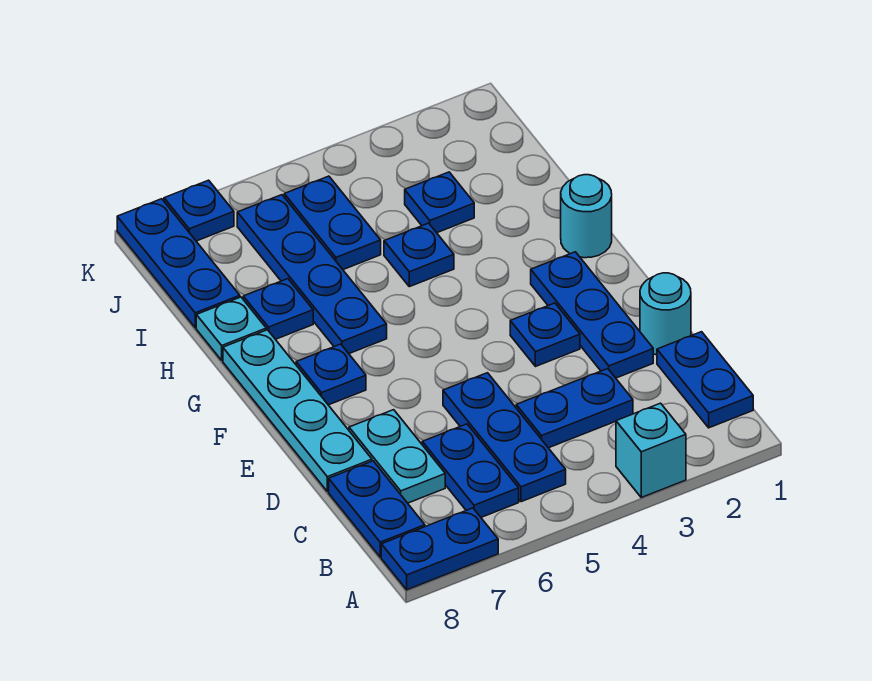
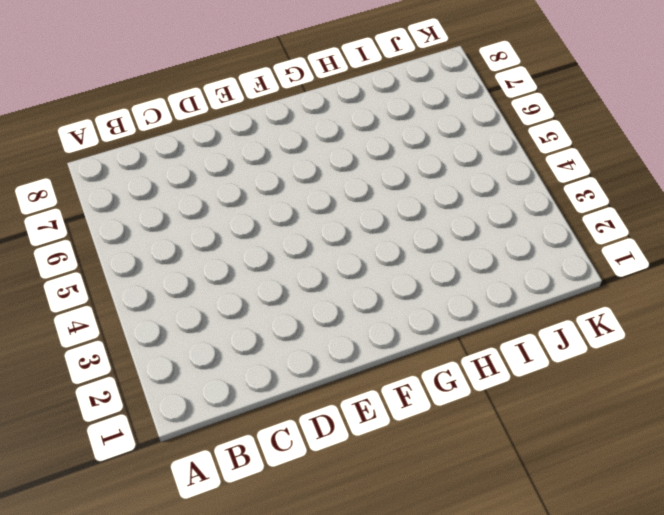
none -> cyan 1x1 brick [616,403,686,497]
none -> blue 1x2 plate [381,508,498,590]
none -> blue 1x2 plate [657,332,753,428]

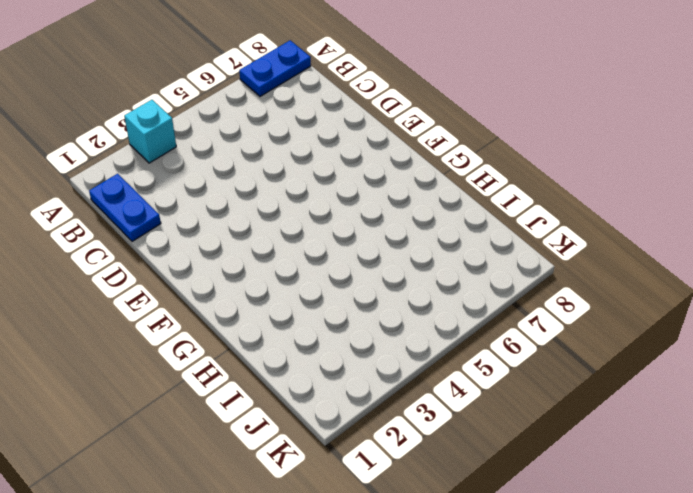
none -> blue 1x3 plate [443,373,566,502]
none -> blue 1x2 plate [422,424,519,517]
none -> blue 1x2 plate [329,461,425,557]

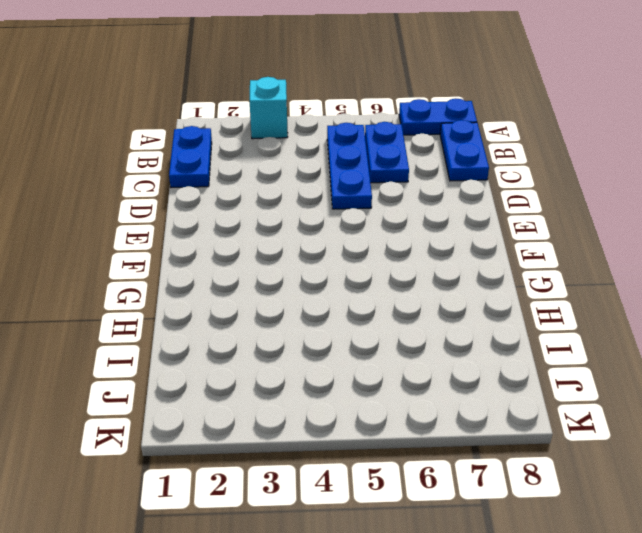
none -> blue 1x2 plate [516,369,633,448]
none -> cyan 1x2 plate [349,410,445,503]
none -> cyan 1x1 round brick [640,273,691,355]

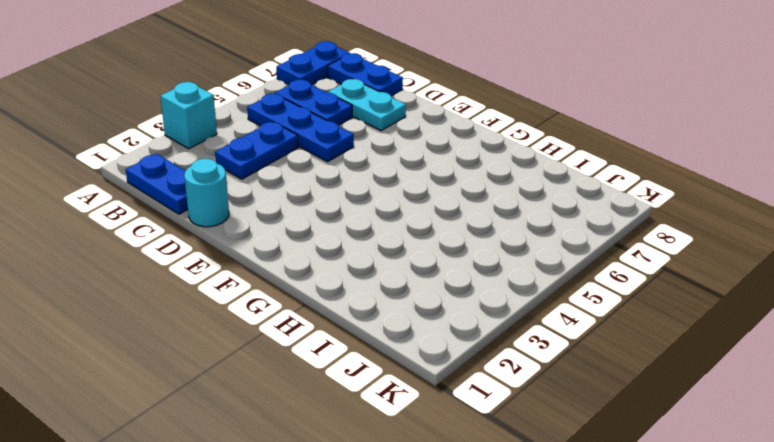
none -> blue 1x3 plate [531,252,653,378]
none -> cyan 1x4 plate [223,330,372,492]
none -> blue 1x1 plate [510,303,580,367]

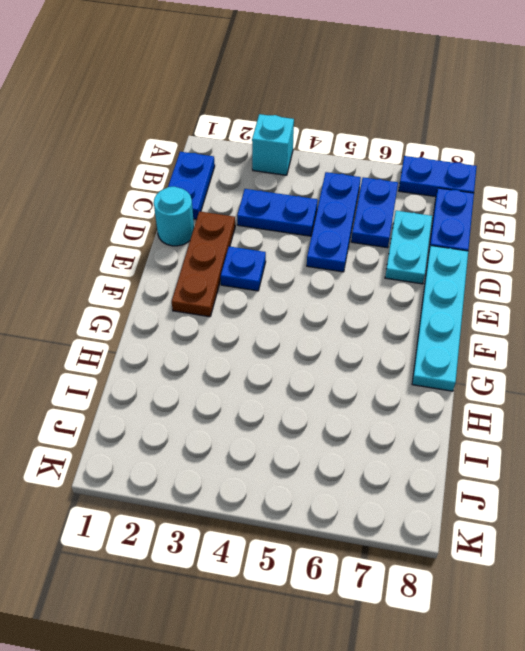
brown 1x3 plate [172,211,235,317] -> blue 1x3 plate [531,252,653,378]
none -> blue 1x1 plate [296,344,366,405]
none -> cyan 1x1 round brick [561,175,612,258]
none -> blue 1x4 plate [237,195,387,354]

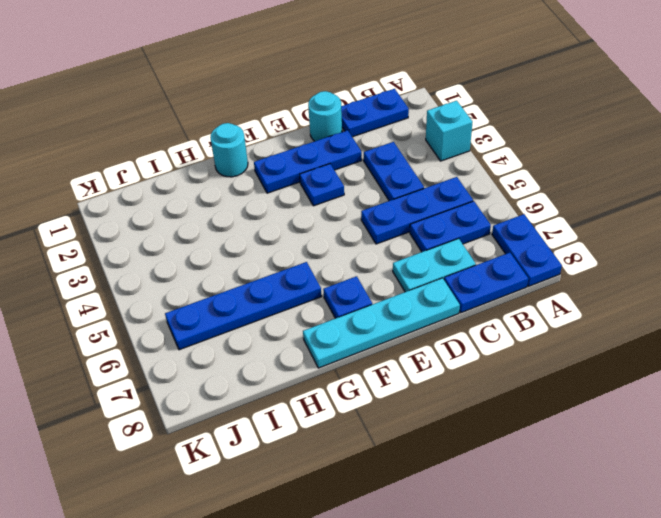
none -> blue 1x1 plate [384,223,454,287]
none -> blue 1x1 plate [243,279,313,339]
none -> cyan 1x1 plate [196,297,266,360]

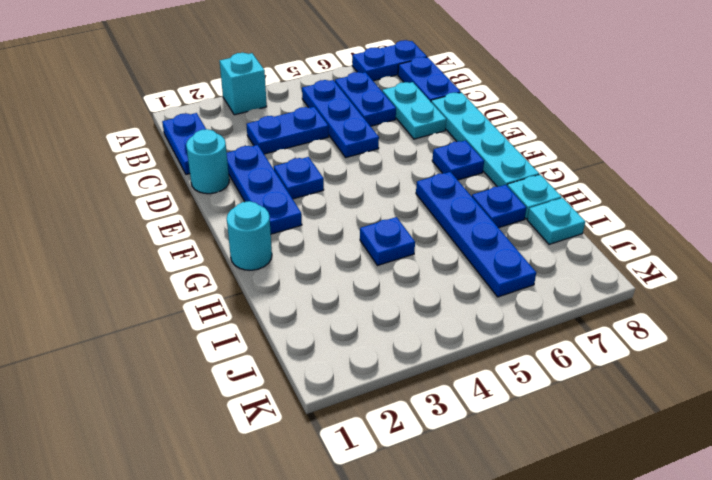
cyan 1x1 plate [527,198,585,244] -> blue 1x3 plate [117,199,240,328]
none -> blue 1x1 plate [405,172,474,233]
none -> blue 1x2 plate [284,176,381,270]
none -> blue 1x1 plate [164,180,234,241]

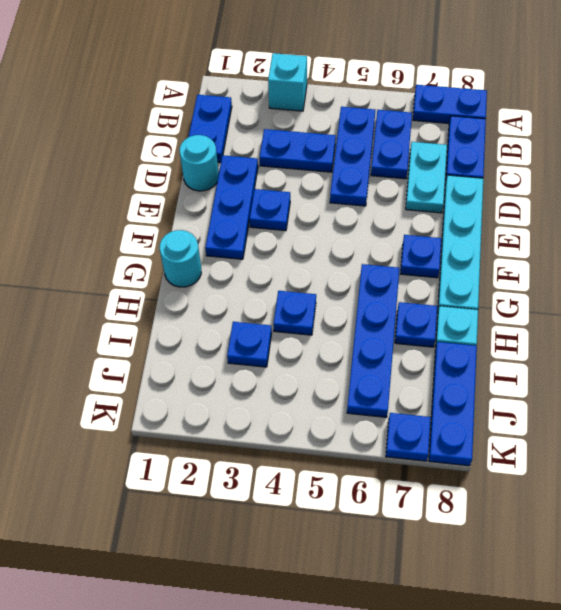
none -> blue 1x2 plate [284,176,381,270]

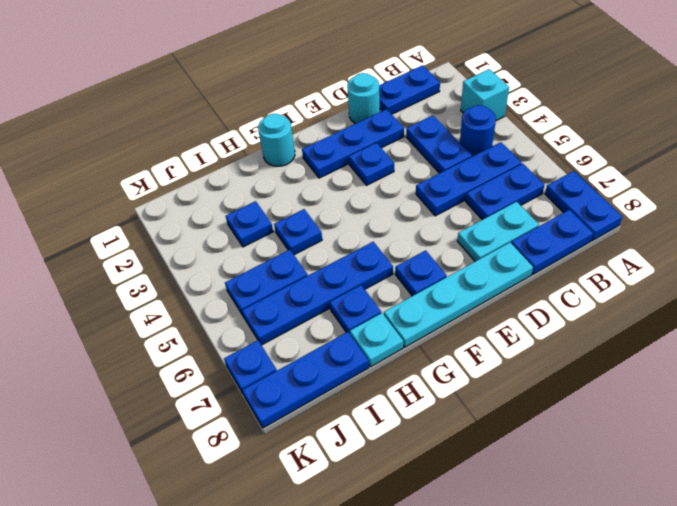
blue 1x1 round brick [460,105,496,157] -> none

